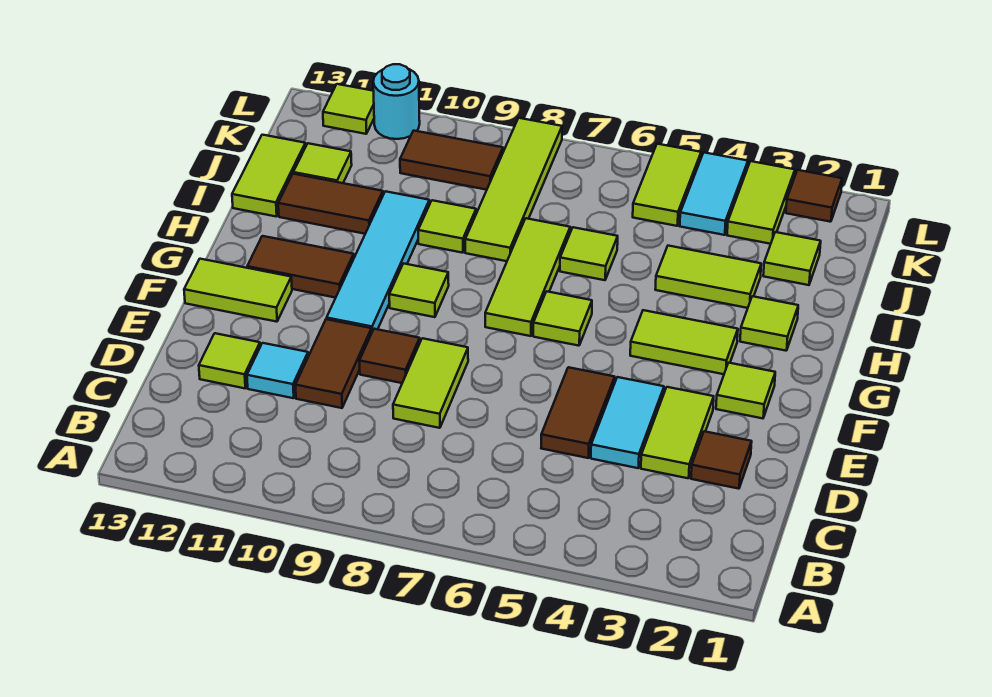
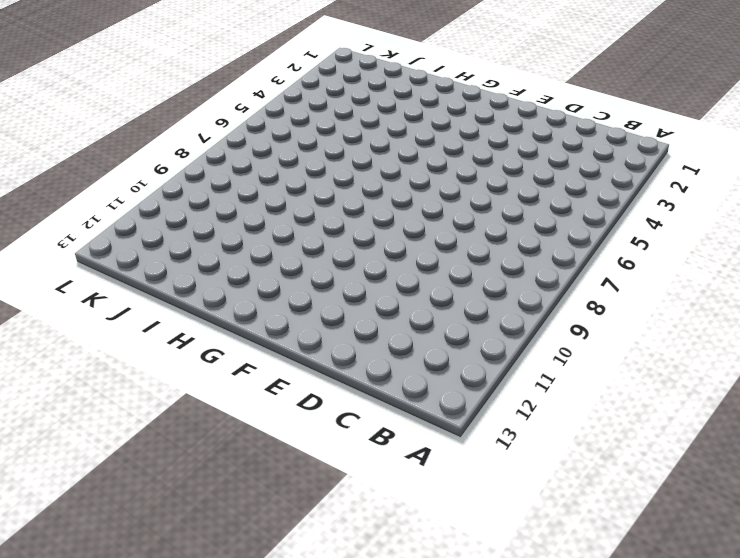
none -> brown 1x1 tile [691,431,752,489]
none -> lime 1x2 tile [641,387,714,478]
none -> cyan 1x2 tile [591,377,664,468]
none -> brown 1x2 tile [541,367,615,458]

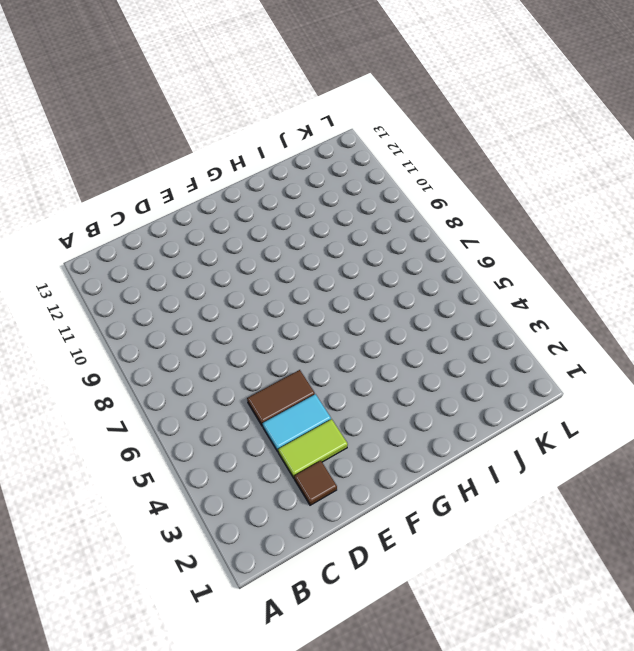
none -> lime 1x2 tile [393,338,468,428]
none -> brown 1x2 tile [295,319,372,408]
none -> cyan 1x1 tile [247,343,308,398]
none -> lime 1x1 tile [199,333,260,388]

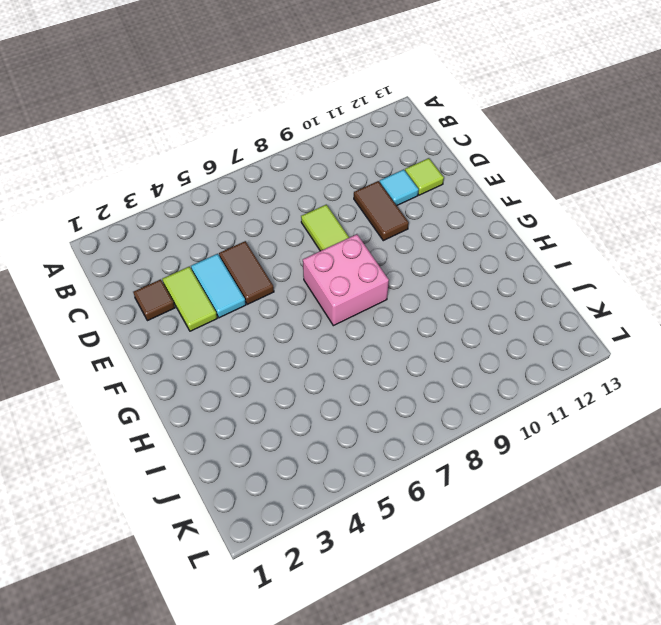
pink 2x2 brick [303,234,389,326] -> lime 1x3 tile [485,218,570,336]
none -> brown 1x1 tile [359,329,420,383]
none -> lime 1x1 tile [716,363,775,418]
none -> cyan 1x4 tile [327,191,429,331]
none -> lime 1x2 tile [184,259,292,322]

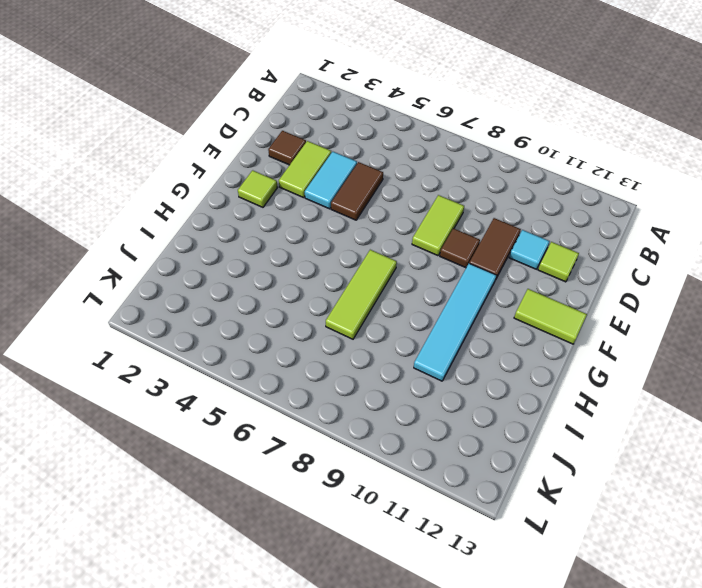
none -> lime 1x2 tile [630,310,738,374]
none -> lime 1x1 tile [533,291,592,346]
none -> lime 1x1 tile [389,263,449,317]
none -> brown 1x2 tile [247,236,354,298]

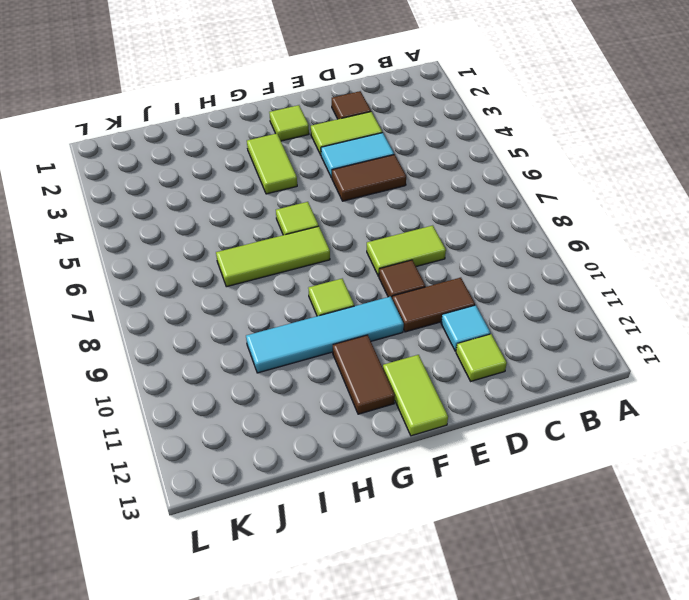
none -> lime 1x1 tile [740,296,798,351]
none -> lime 1x2 tile [655,246,761,308]
none -> lime 1x1 tile [560,227,618,280]
none -> lime 1x4 tile [465,118,562,261]

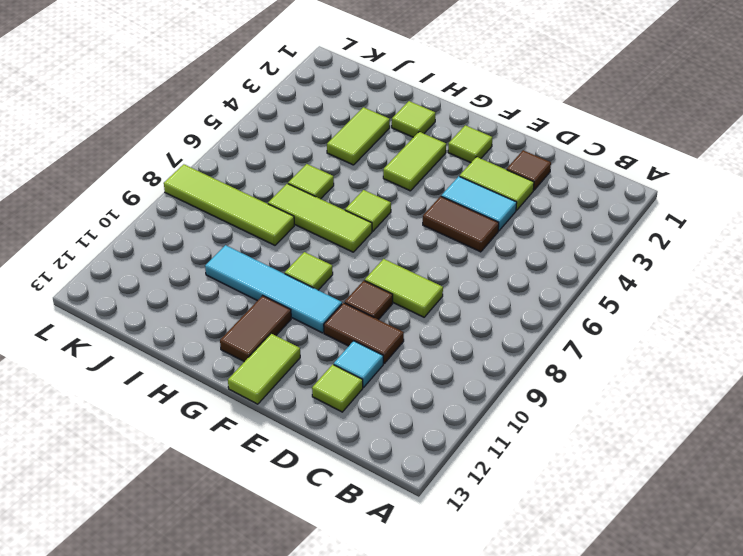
none -> lime 1x1 tile [418,200,476,253]
none -> brown 1x2 tile [278,174,383,234]
none -> lime 1x2 tile [232,135,305,217]
none -> lime 1x1 tile [763,232,821,285]

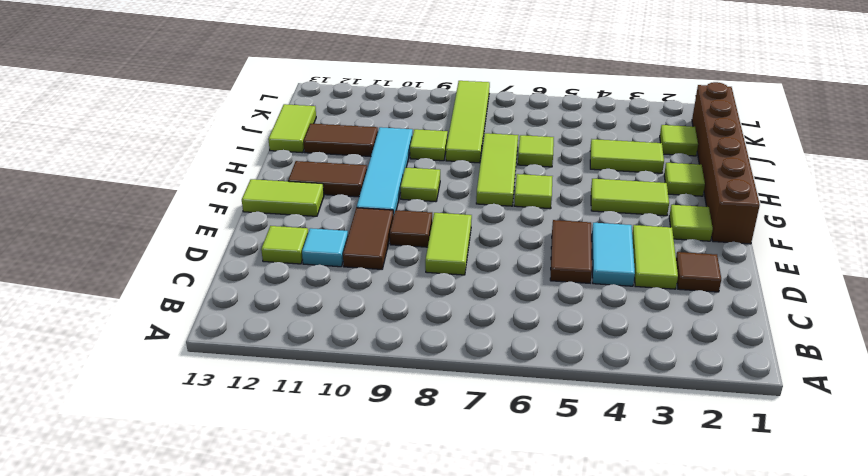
brown 1x6 brick [692,82,760,244] -> none
none -> lime 1x1 tile [293,143,352,183]
none -> lime 1x2 tile [727,161,795,244]
none -> cyan 1x2 tile [680,153,748,235]
none -> lime 1x2 tile [633,144,701,226]

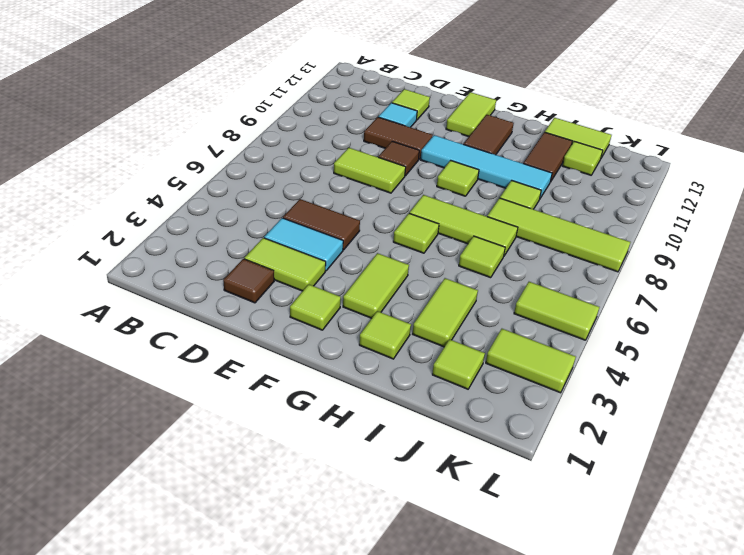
none -> cyan 1x2 tile [680,153,748,235]
none -> brown 1x2 tile [400,131,503,190]
none -> brown 1x1 tile [786,170,842,222]
none -> cyan 1x1 round brick [373,64,420,139]

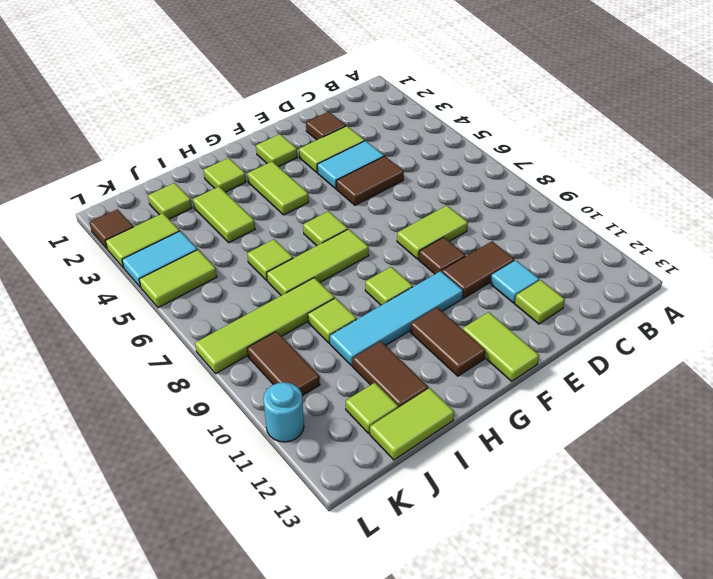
none -> lime 1x1 tile [323,84,374,134]

